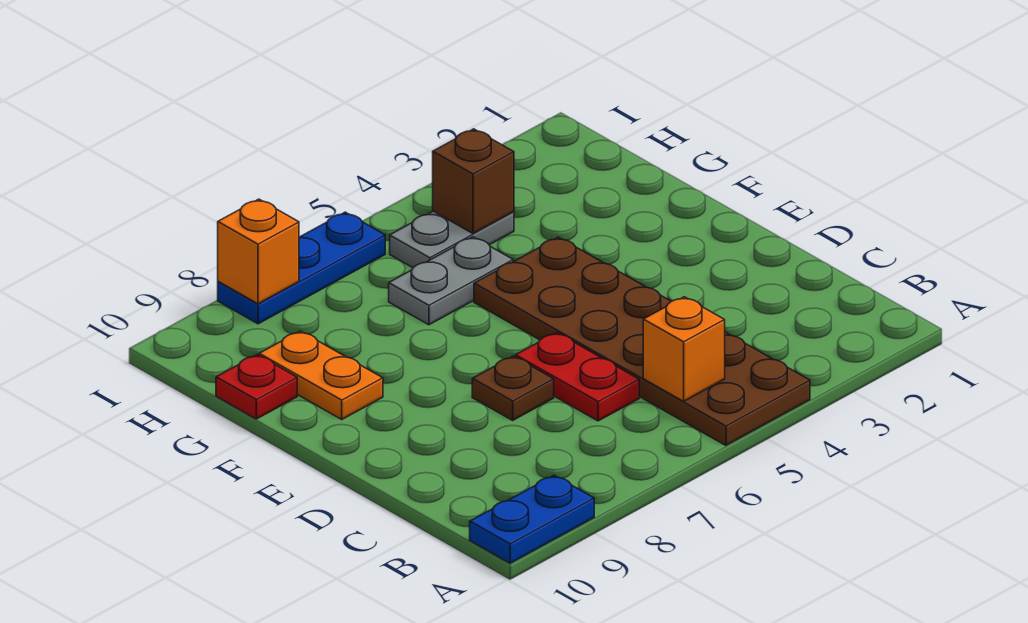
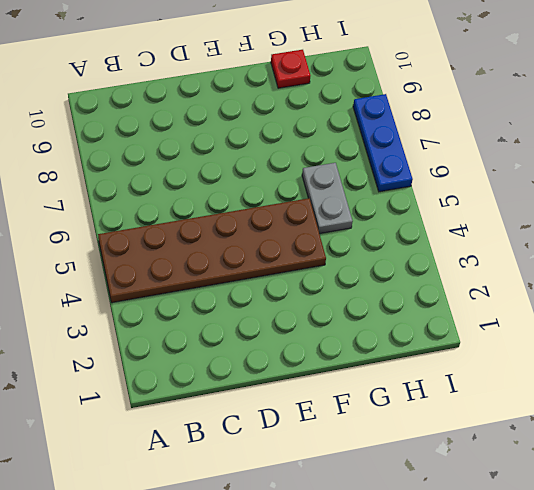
none -> blue 1x2 plate [470,475,594,563]
none -> red 1x2 plate [516,332,639,421]
none -> brown 1x1 plate [472,356,554,420]

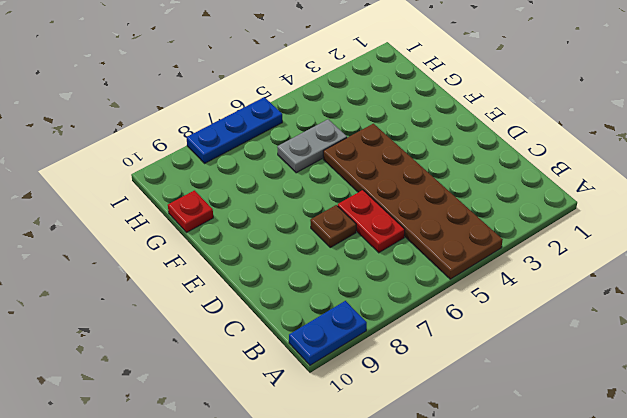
none -> orange 1x2 plate [259,331,383,419]
none -> grey 1x2 plate [390,211,514,268]
none -> orange 1x1 brick [643,297,725,401]

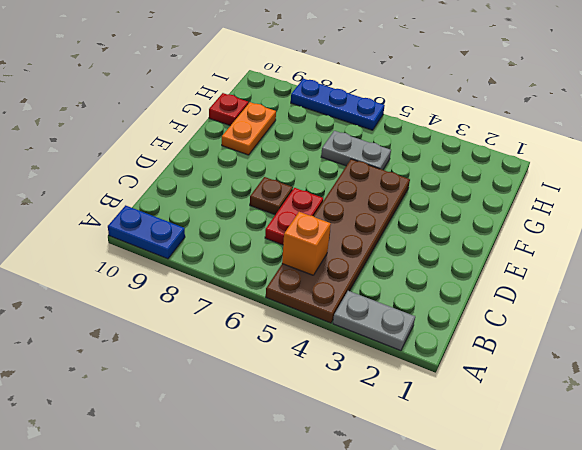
grey 1x2 plate [333,291,415,351] -> grey 1x2 plate moved to [390,211,514,268]
none -> brown 1x1 brick [433,129,514,233]
none -> orange 1x1 brick [218,199,299,304]

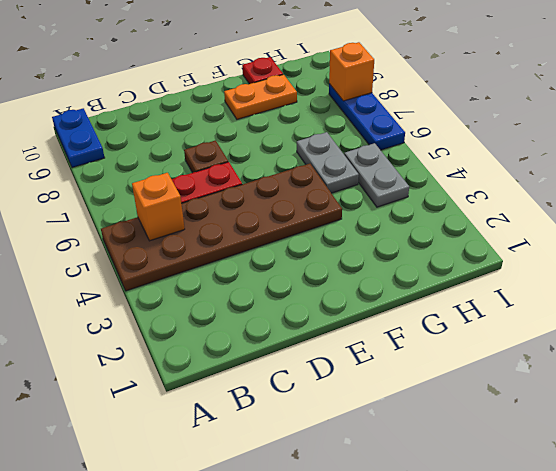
none -> brown 1x1 brick [433,129,514,233]

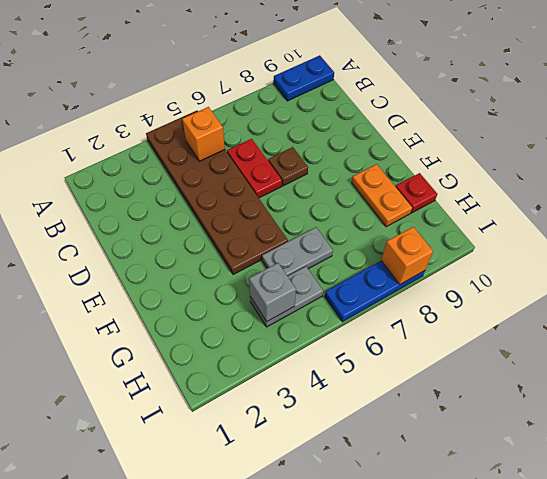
grey 1x1 brick [249,263,296,322] -> brown 1x1 brick [433,129,514,233]

